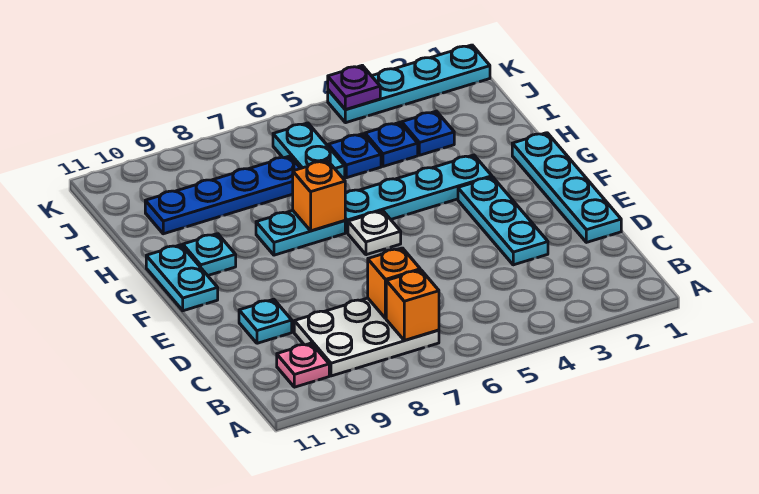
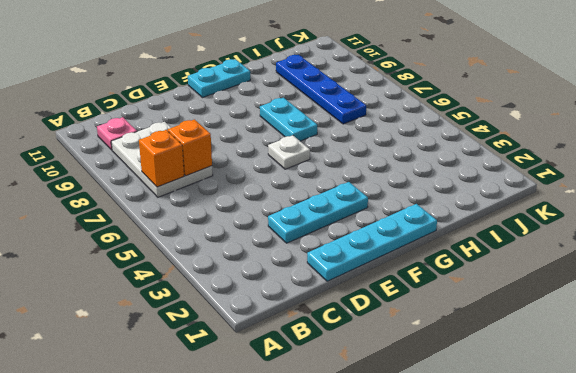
none -> cyan 1x1 plate [239,299,292,343]
none -> cyan 1x4 plate [345,155,492,233]
none -> cyan 1x1 plate [183,234,236,276]

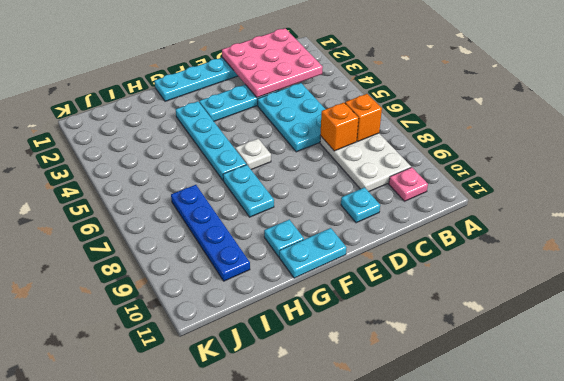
pink 3x3 plate [222,28,323,98] -> none
cyan 2x3 plate [258,83,325,152] -> none
none -> blue 1x1 plate [402,111,454,155]
none -> blue 1x1 plate [365,122,418,166]
none -> blue 1x1 plate [328,134,381,178]

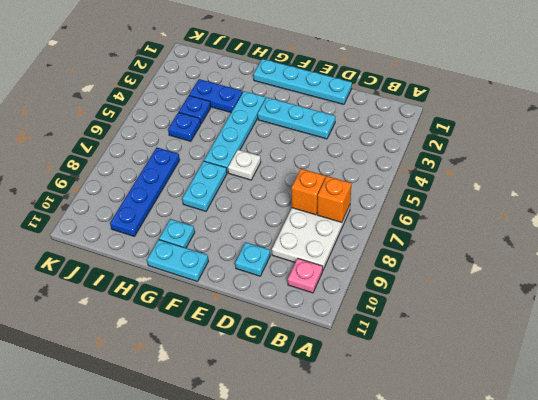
blue 1x2 plate [189,79,243,112] -> blue 1x1 plate [402,111,454,155]
none -> cyan 1x2 plate [273,123,345,179]
none -> cyan 1x4 plate [328,45,490,123]
none -> orange 1x1 brick [293,160,345,231]

